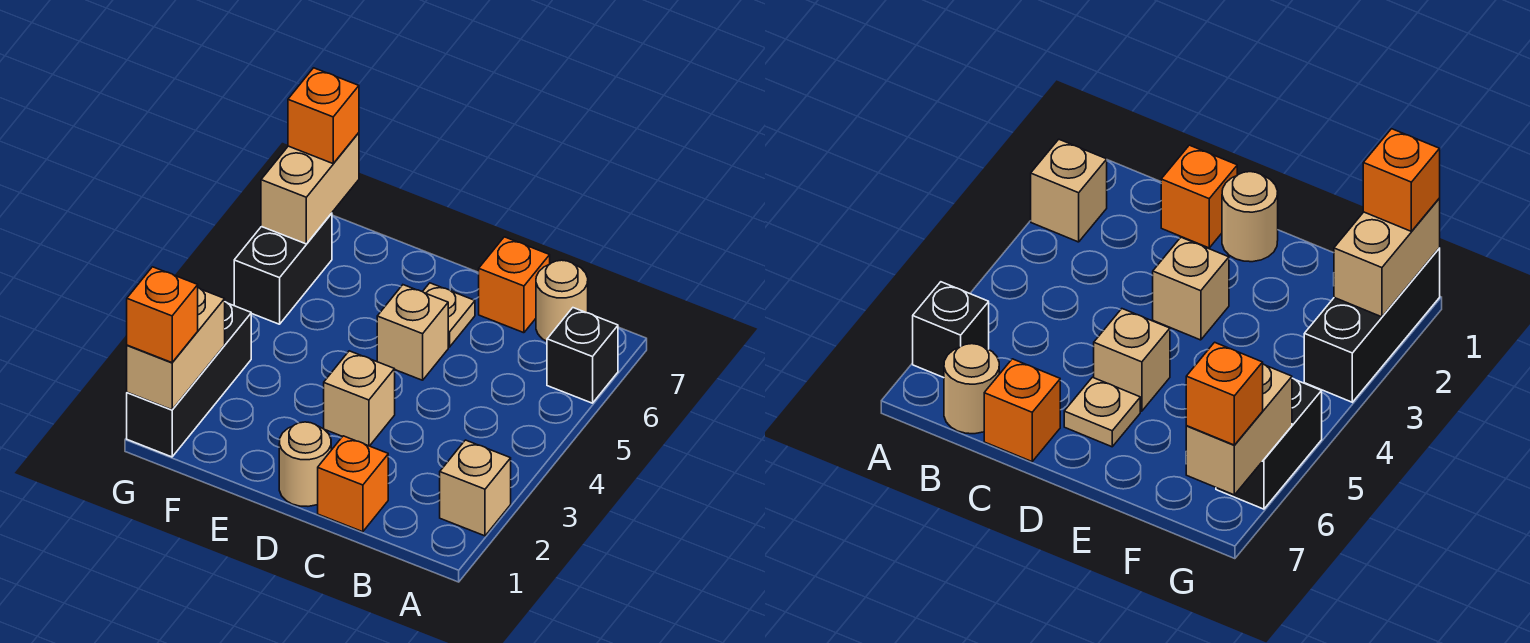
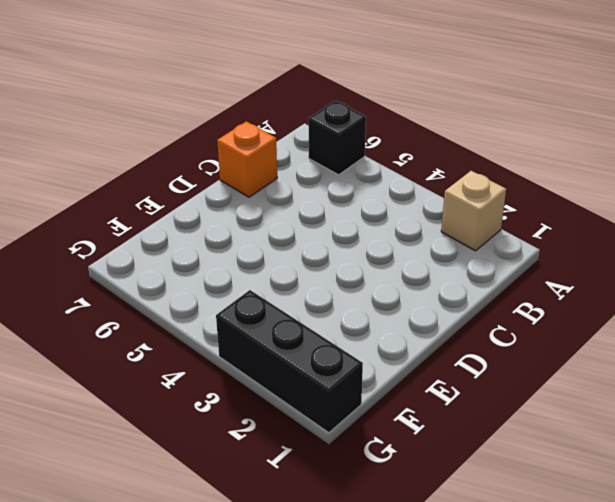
none -> tan 1x1 round brick [536,260,588,341]
none -> orange 1x1 brick [318,436,388,532]
none -> tan 1x1 round brick [279,422,331,506]

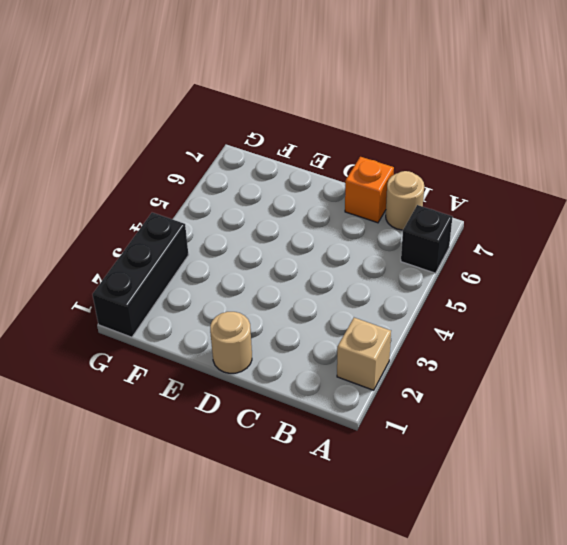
none -> orange 1x1 brick [318,436,388,532]
none -> tan 1x1 brick [324,351,395,446]
none -> tan 1x1 brick [377,285,448,380]

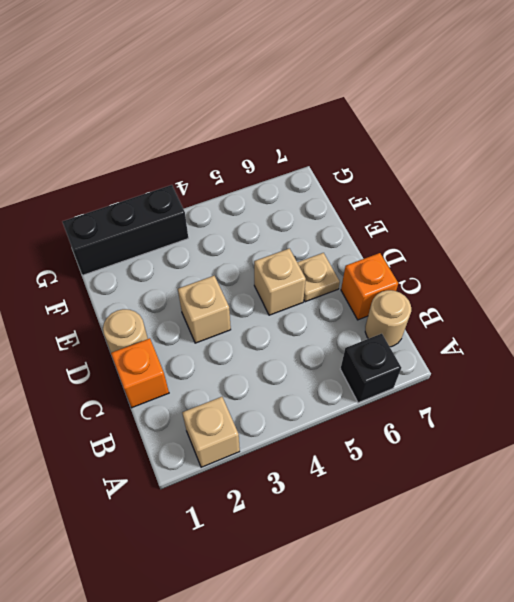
none -> black 1x2 brick [234,213,332,324]
none -> tan 1x2 brick [127,288,225,410]
none -> tan 1x2 brick [261,133,359,244]

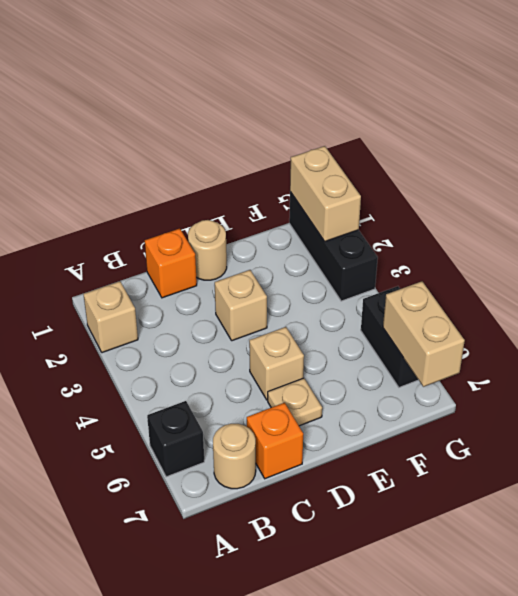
none -> orange 1x1 brick [127,267,198,363]
none -> orange 1x1 brick [288,68,359,163]

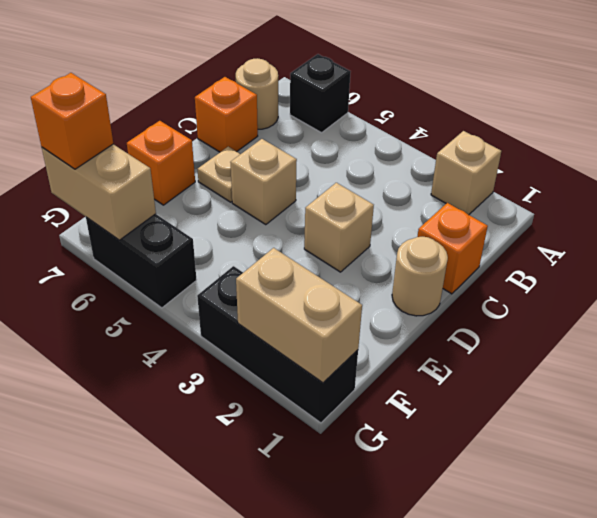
orange 1x1 brick [127,121,195,205] -> orange 1x1 brick moved to [127,267,198,363]

